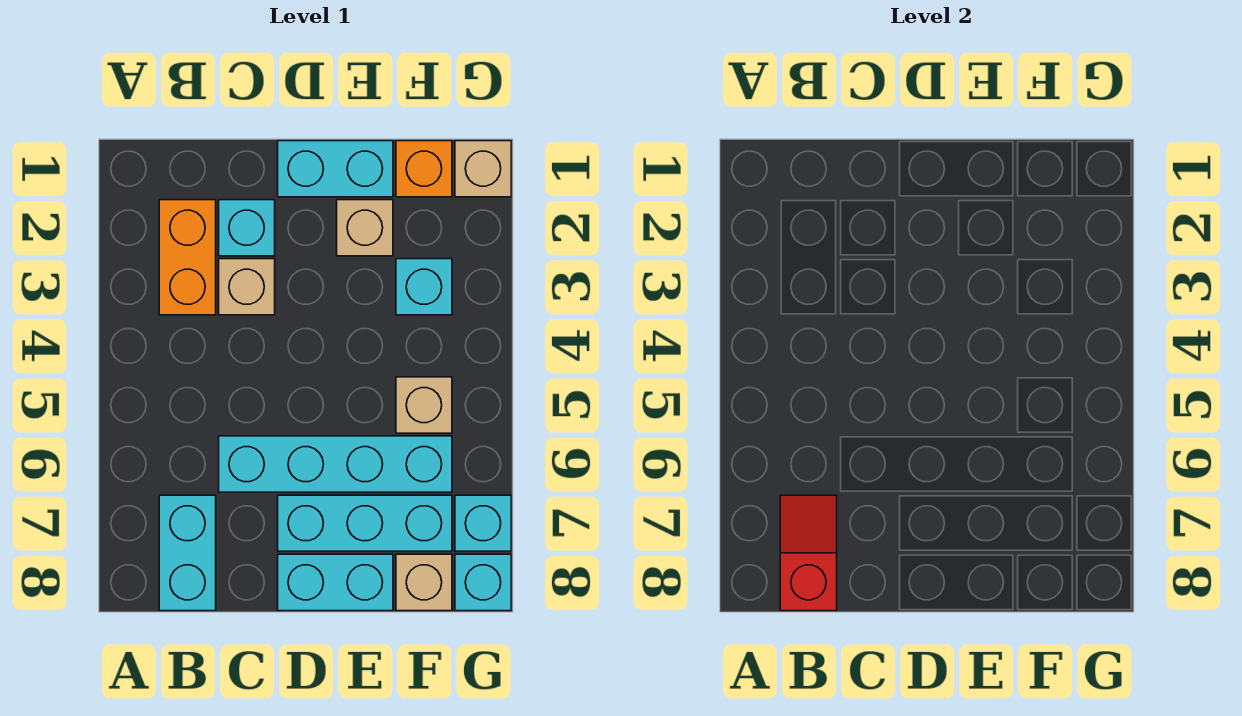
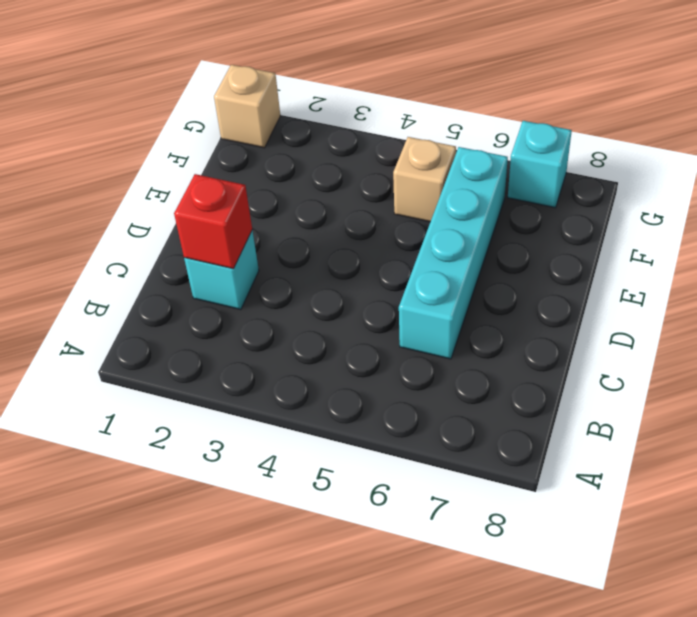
red 1x1 brick [174,174,252,268] -> none
none -> orange 1x2 brick [159,200,216,315]
none -> cyan 1x2 brick [159,495,216,611]
none -> tan 1x1 brick [219,259,275,315]

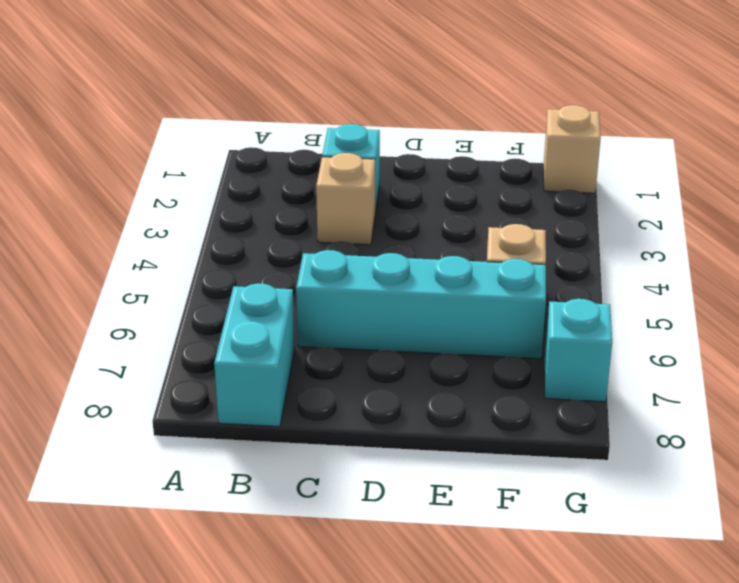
none -> orange 1x2 brick [159,200,216,315]
none -> cyan 1x2 brick [278,141,393,197]
none -> cyan 1x3 brick [278,495,452,551]

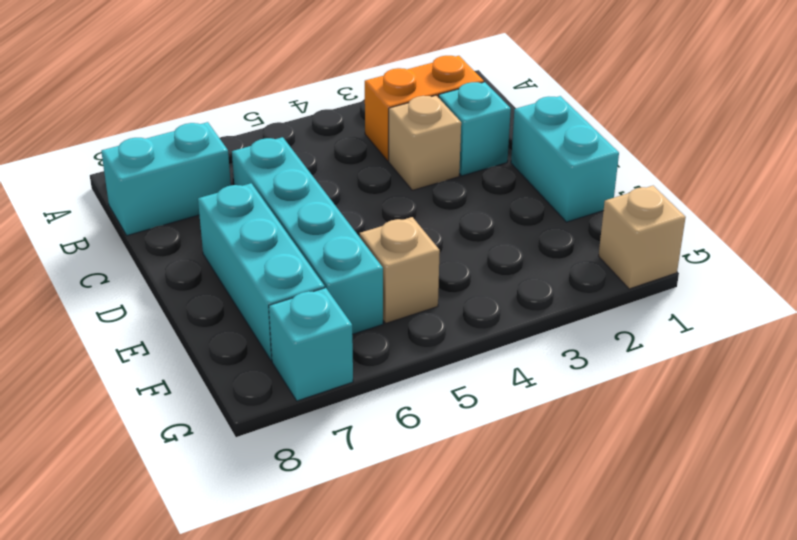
none -> cyan 1x2 brick [278,554,393,611]
none -> tan 1x1 brick [337,200,393,256]
none -> orange 1x1 brick [396,141,452,197]

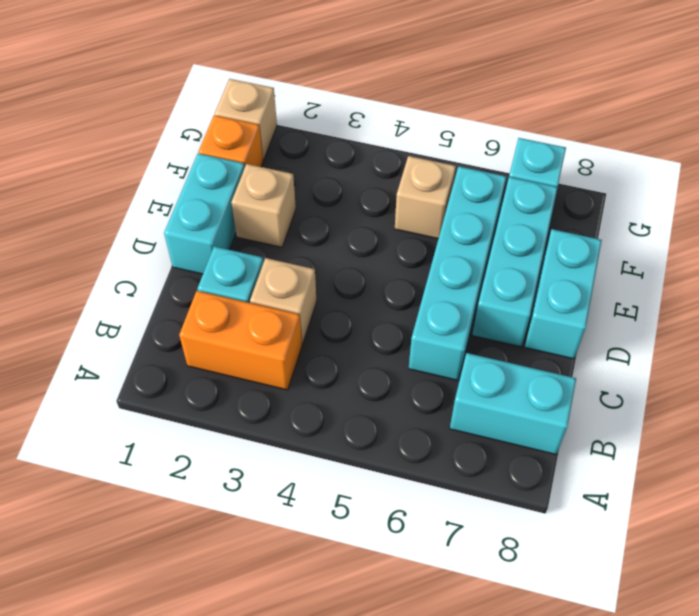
none -> cyan 1x1 brick [396,259,452,315]
none -> tan 1x1 brick [396,554,452,611]
none -> cyan 1x1 brick [455,554,511,611]

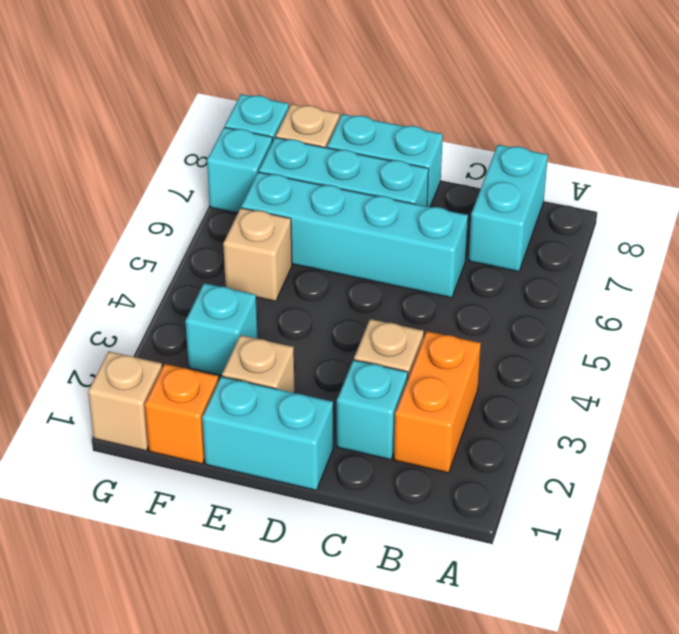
none -> red 1x2 slope [780,495,837,611]

